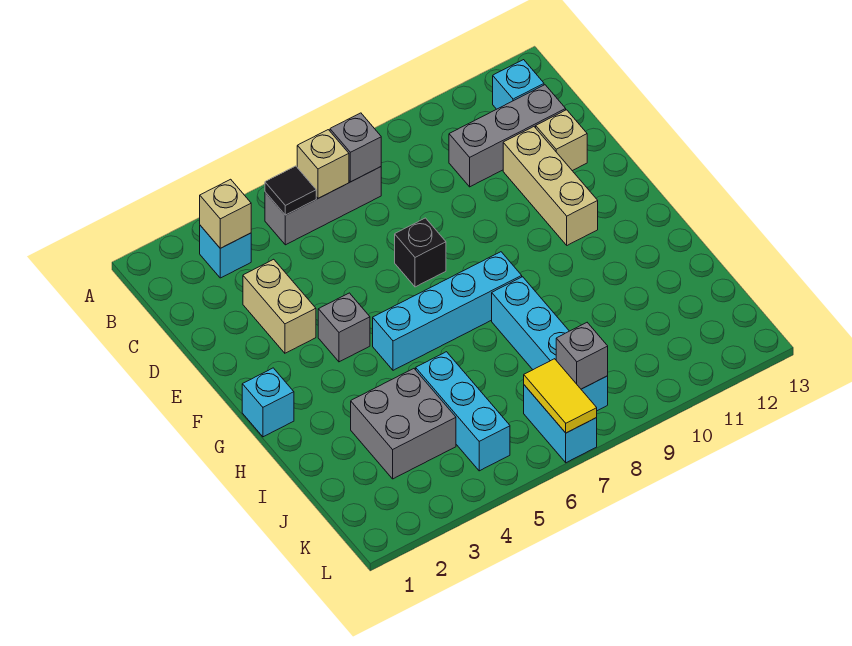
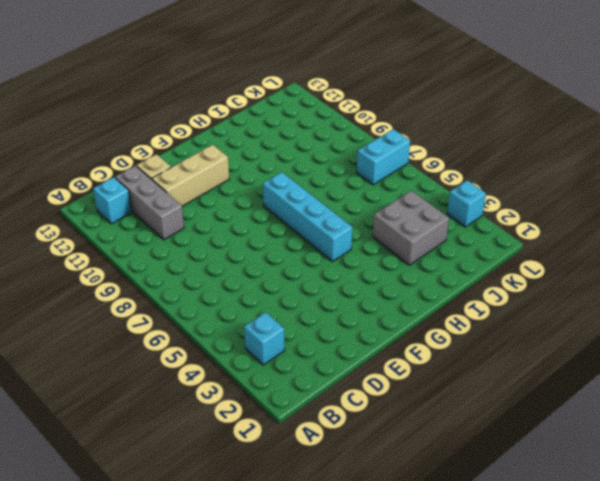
cyan 1x1 brick [447,180,486,227] -> cyan 1x1 brick moved to [242,368,294,437]
none -> grey 1x3 brick [265,167,381,245]
none -> tan 1x2 brick [243,259,316,353]
none -> black 1x1 brick [395,218,446,287]

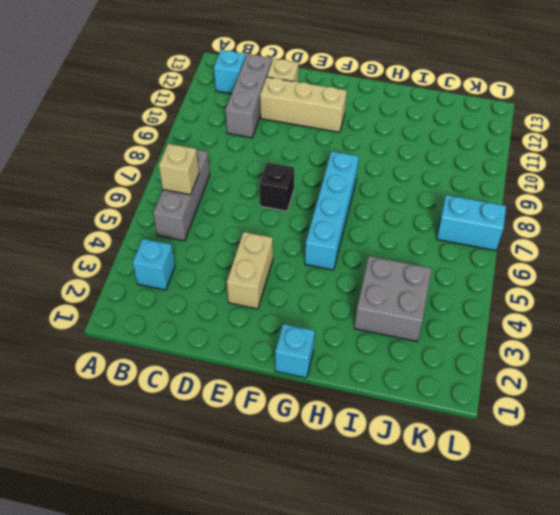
tan 1x2 brick [227,232,273,309] -> tan 1x2 brick turned to [243,259,316,353]
none -> grey 1x1 brick [318,293,370,362]
none -> cyan 1x4 brick [492,277,608,411]
none -> cyan 1x3 brick [416,352,510,471]

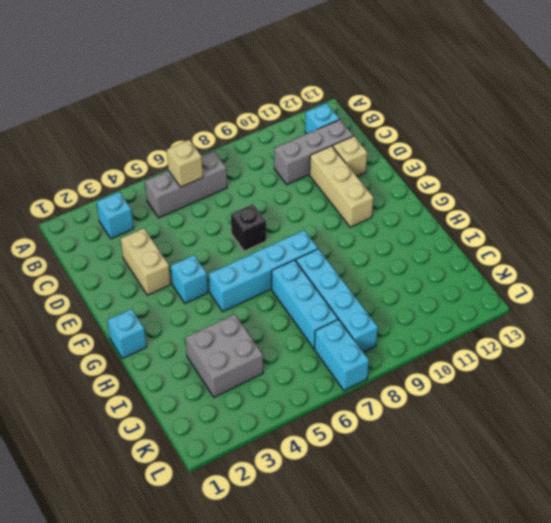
cyan 1x1 brick [171,255,208,303] -> grey 1x1 brick [318,293,370,362]
cyan 1x3 brick [272,260,338,349] -> cyan 1x3 brick moved to [416,352,510,471]
none -> tan 1x1 brick [200,179,251,248]
none -> black 1x1 tile [265,166,316,215]
none -> grey 1x1 brick [330,113,381,182]

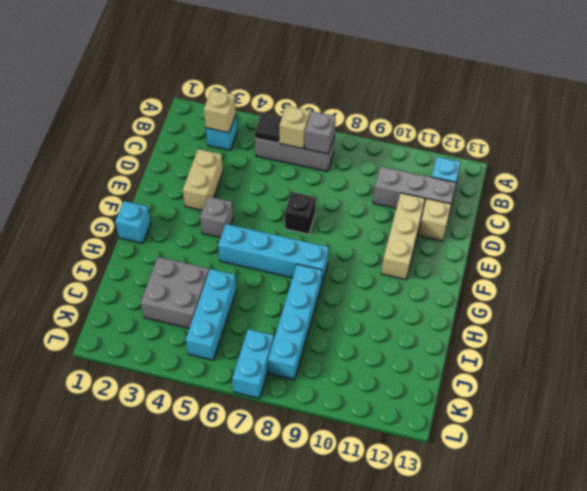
none -> yellow 1x2 tile [524,359,597,433]
none -> grey 1x1 brick [556,323,608,389]

